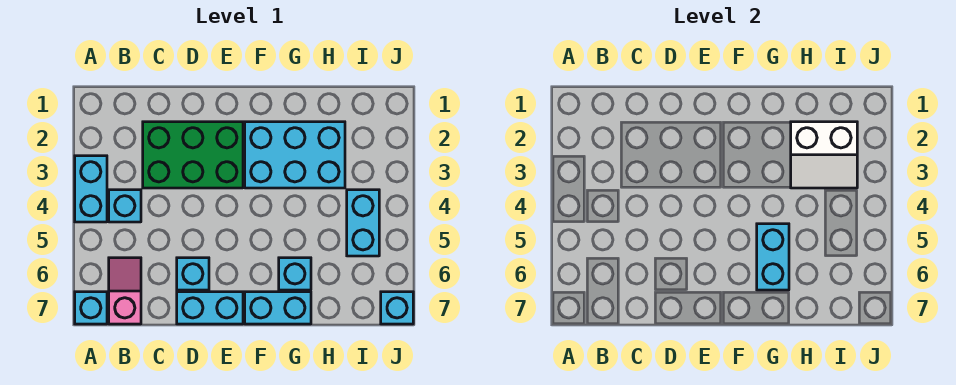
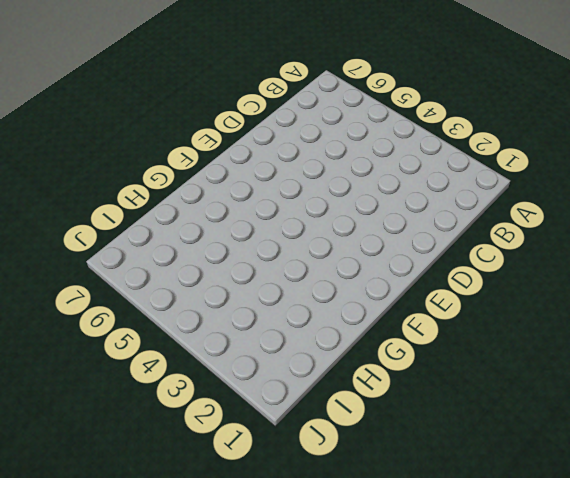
none -> cyan 1x2 brick [75,156,107,222]
none -> cyan 1x1 brick [75,292,107,324]
none -> cyan 1x1 brick [109,190,141,222]

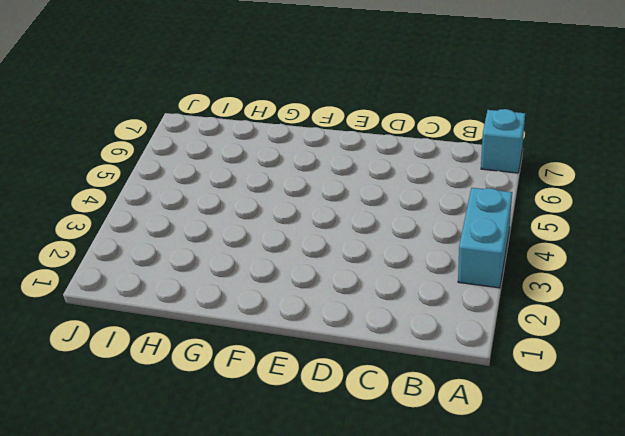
none -> cyan 1x1 brick [109,190,141,222]
none -> pink 1x2 slope [109,258,141,324]
none -> green 2x3 brick [143,122,243,188]

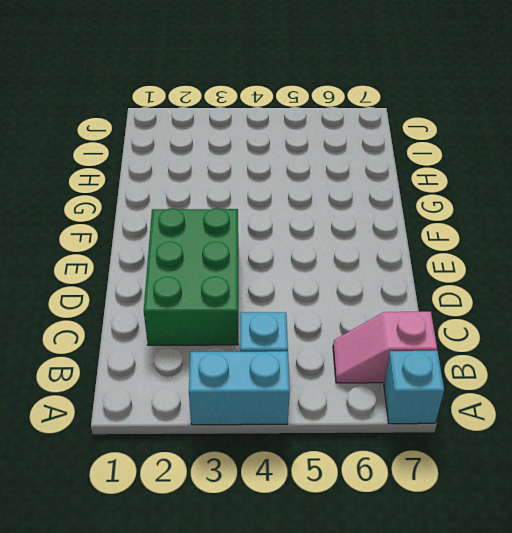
none -> cyan 1x1 brick [177,258,209,290]
none -> cyan 1x2 brick [177,292,243,324]
none -> cyan 2x3 brick [245,122,345,188]

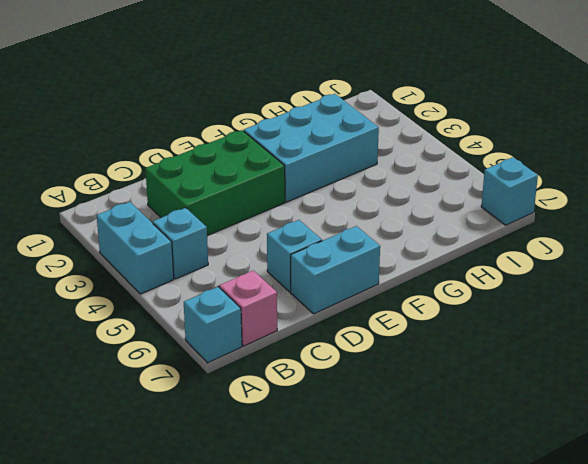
none -> cyan 1x2 brick [245,292,311,324]
none -> cyan 1x1 brick [279,258,311,290]
none -> cyan 1x2 brick [347,190,379,256]

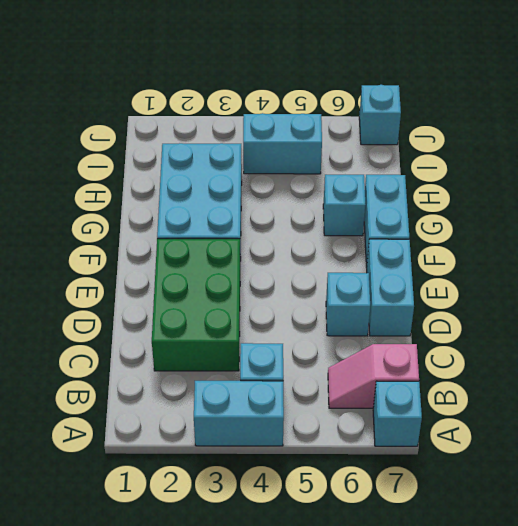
none -> cyan 1x2 brick [757,224,789,290]
none -> white 2x2 slope [791,122,857,188]

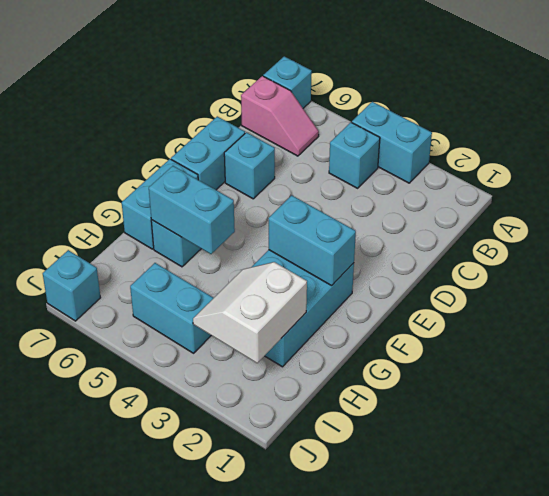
cyan 1x2 brick [269,195,356,286] -> none
none -> green 2x3 brick [143,122,243,188]

